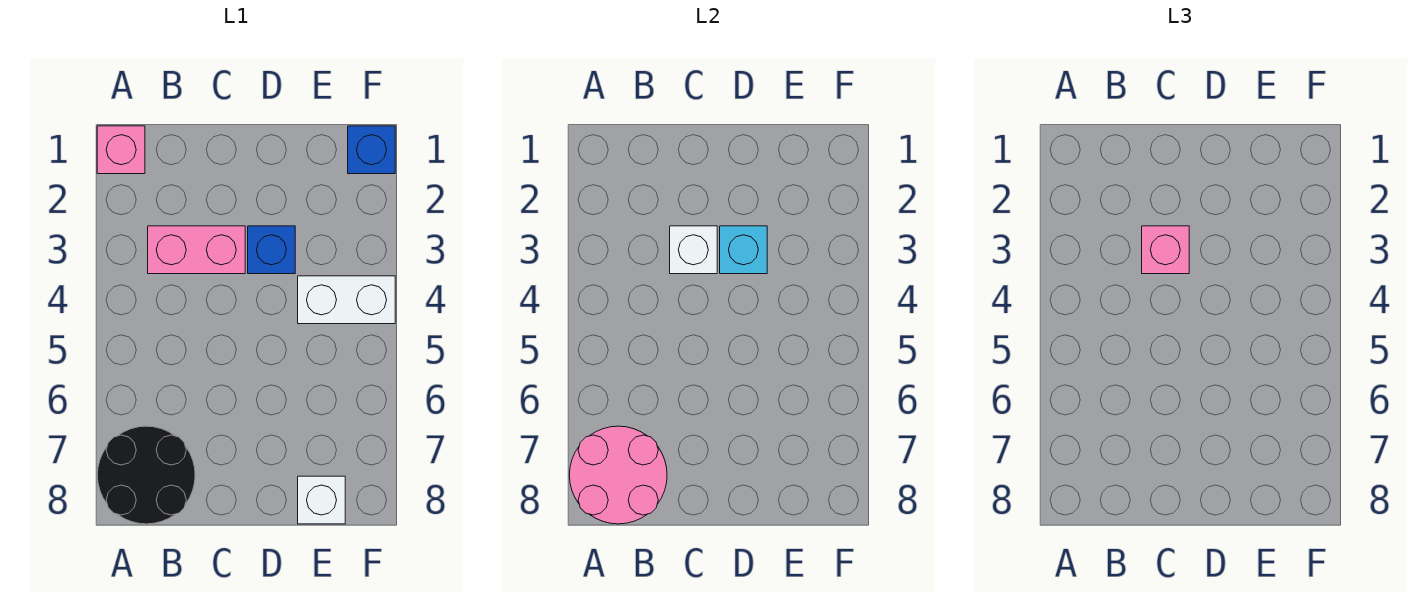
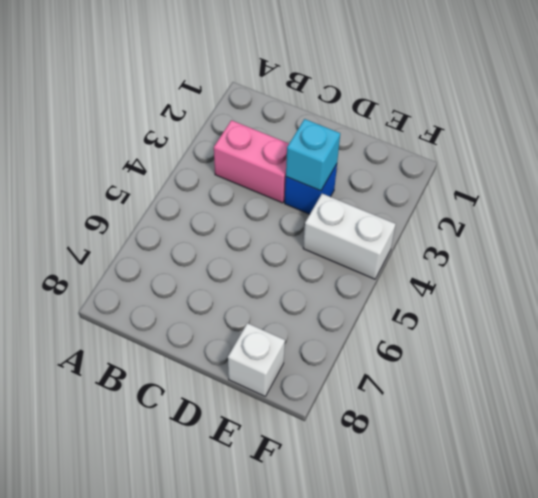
none -> pink 1x1 brick [97,126,145,174]
none -> black 2x2 round brick [97,426,195,524]

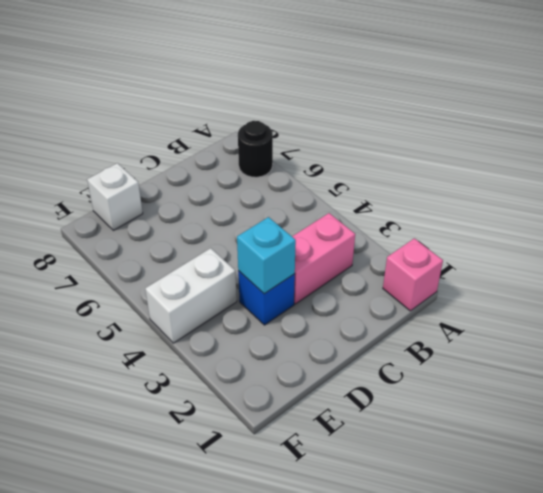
black 1x1 round brick [238,121,273,177] -> black 2x2 round brick [97,426,195,524]
none -> blue 1x1 brick [348,126,395,174]
none -> pink 2x2 round brick [569,426,667,524]

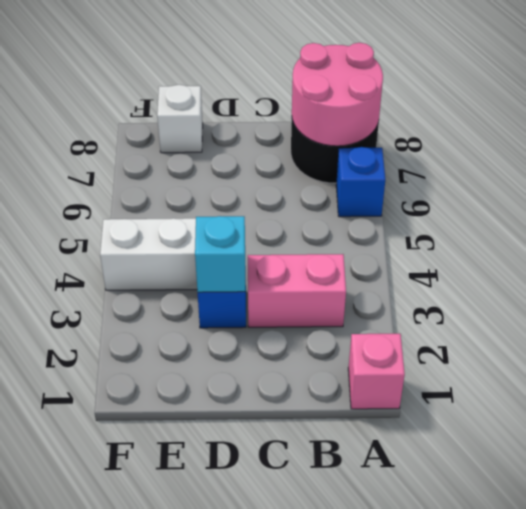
blue 1x1 brick [336,147,385,217] -> blue 1x1 brick moved to [348,126,395,174]
none -> white 1x1 brick [670,226,717,274]
none -> pink 1x1 brick [1142,226,1189,274]

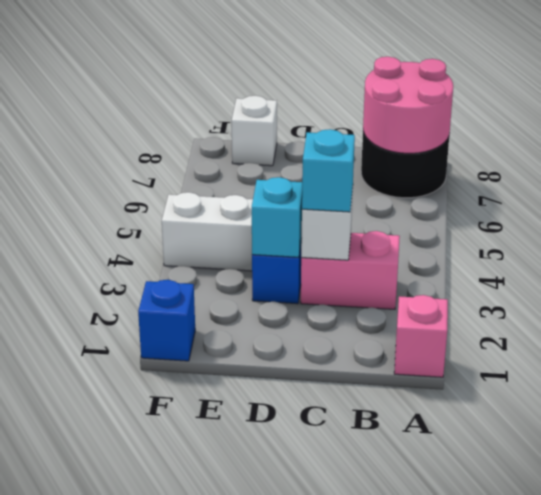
cyan 1x1 brick [302,129,355,212] -> pink 1x1 brick [1142,226,1189,274]

